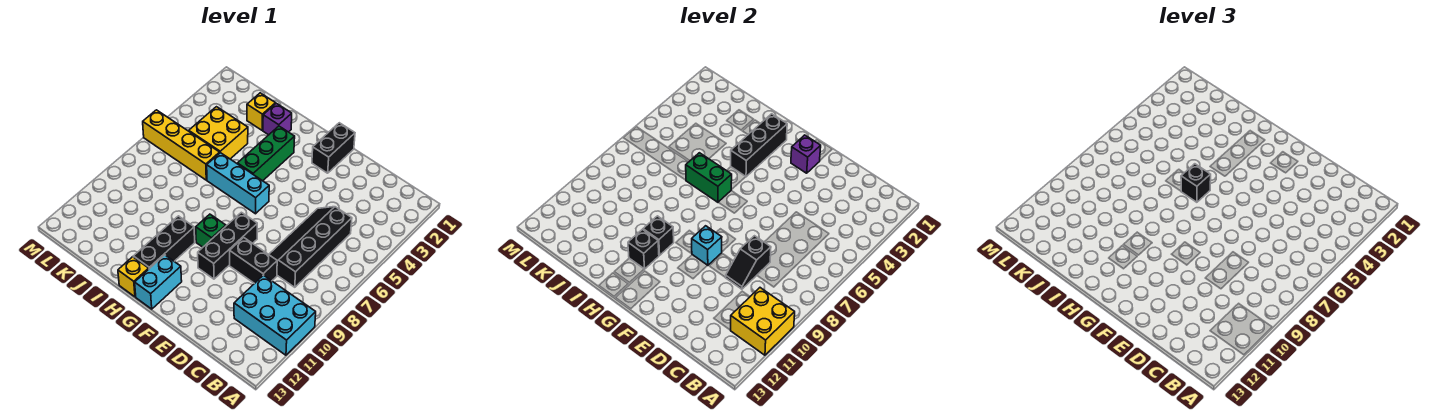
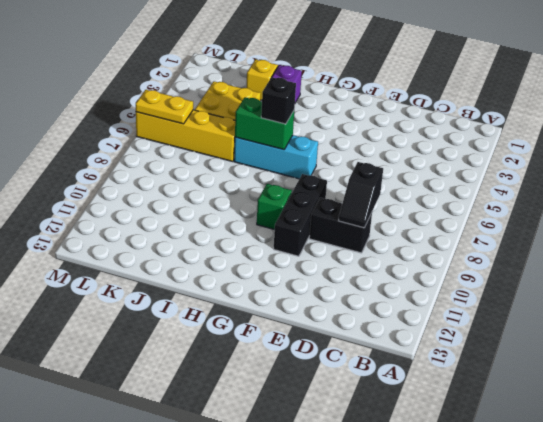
yellow 1x2 plate [136,90,193,124] -> none
none -> cyan 2x3 brick [234,275,316,355]
none -> black 2x4 slope [269,207,352,287]
none -> black 1x2 brick [312,123,355,173]

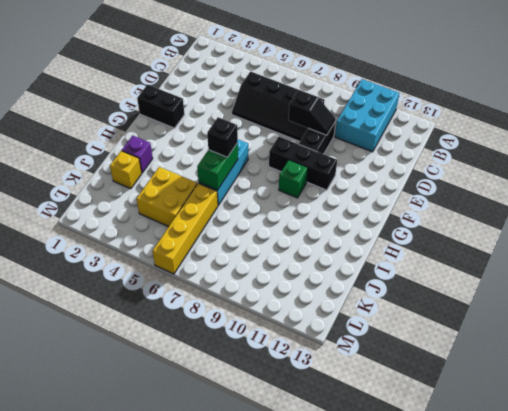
none -> cyan 1x2 brick [135,255,182,309]
none -> green 1x3 brick [237,126,295,181]
none -> black 1x3 brick [133,216,195,269]

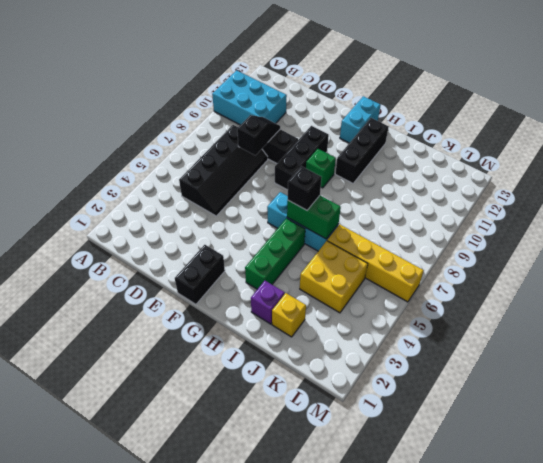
none -> yellow 1x1 brick [118,257,149,297]
none -> yellow 2x2 brick [731,288,795,355]
none -> purple 1x1 brick [791,135,821,173]

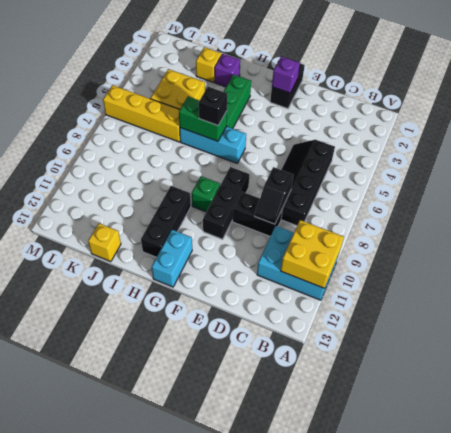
yellow 1x1 brick [88,223,121,262] -> yellow 1x1 brick moved to [118,257,149,297]
none -> cyan 1x1 brick [692,226,722,266]
none -> black 1x3 brick [731,114,787,177]
none -> black 1x1 brick [643,216,674,255]

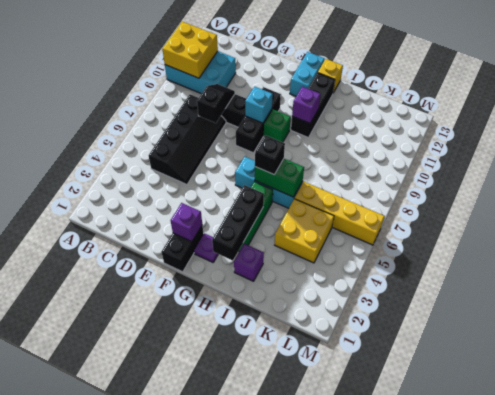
purple 1x1 plate [194,233,218,262] -> none
purple 1x1 brick [292,87,320,123] -> black 1x1 brick [643,216,674,255]
none -> yellow 1x1 brick [247,93,276,130]
none -> black 1x1 brick [628,229,659,269]

